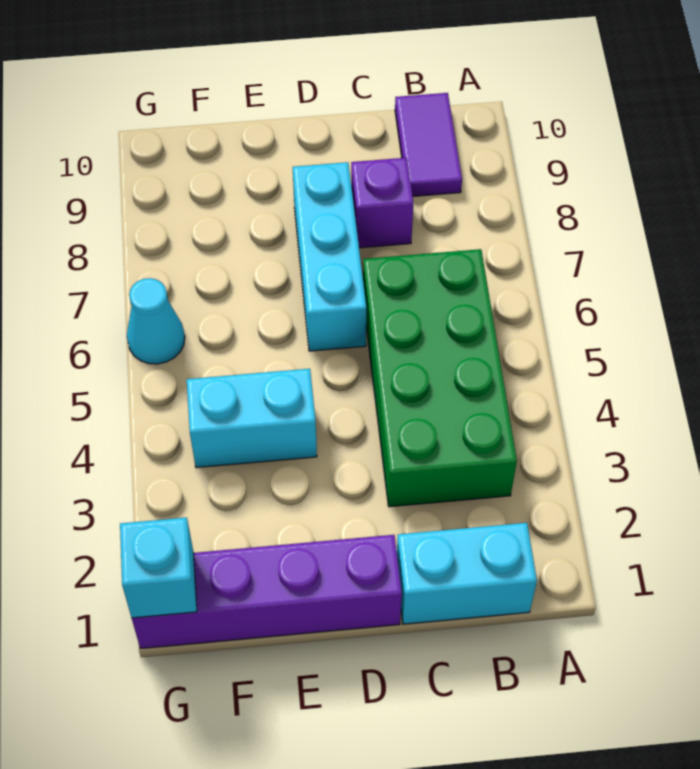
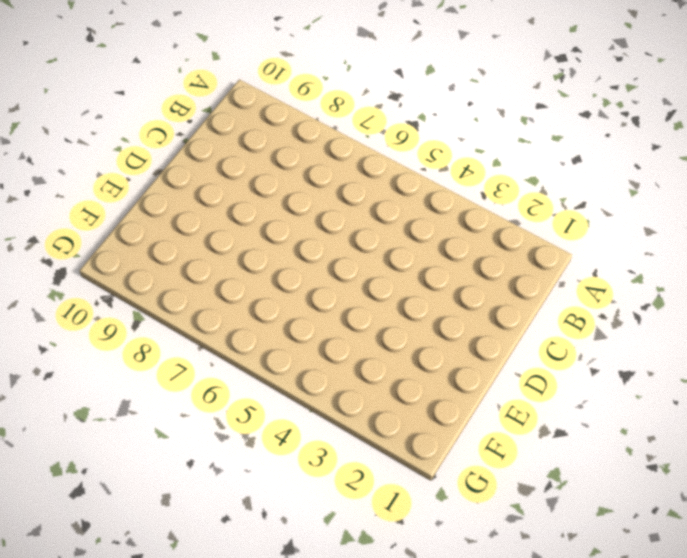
none -> cyan 1x2 brick [397,523,537,624]
none -> green 2x4 brick [363,249,517,507]

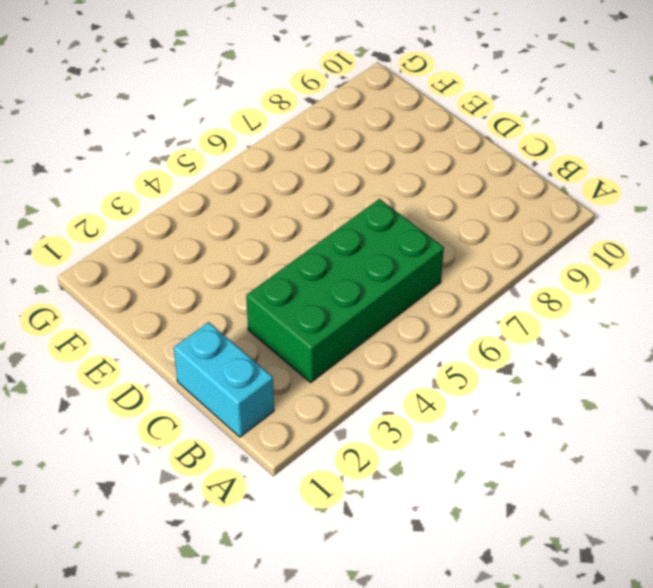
none -> purple 1x2 tile [395,93,462,196]
none -> purple 1x1 brick [351,158,413,248]

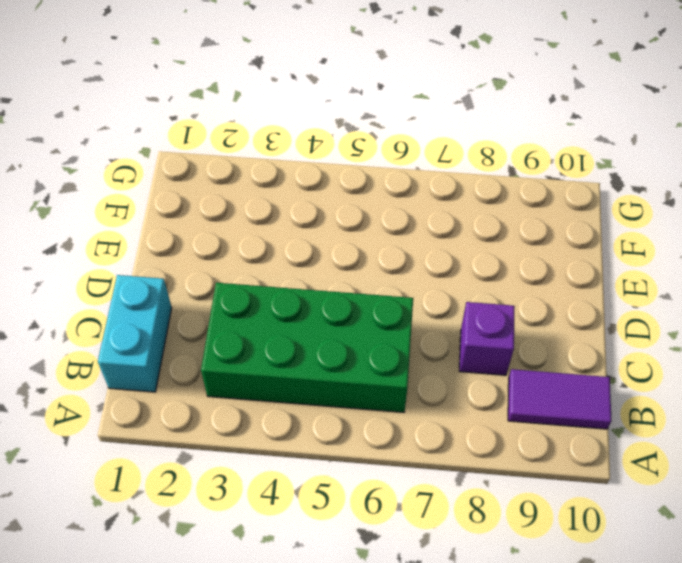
none -> purple 1x4 brick [132,535,402,649]
none -> cyan 1x3 brick [293,162,366,351]

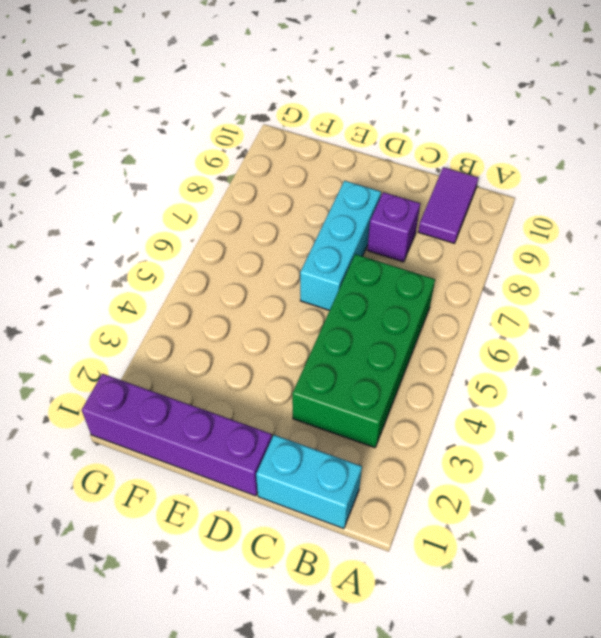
none -> cyan 1x2 brick [187,369,317,468]
none -> cyan 1x1 cone [127,278,185,364]

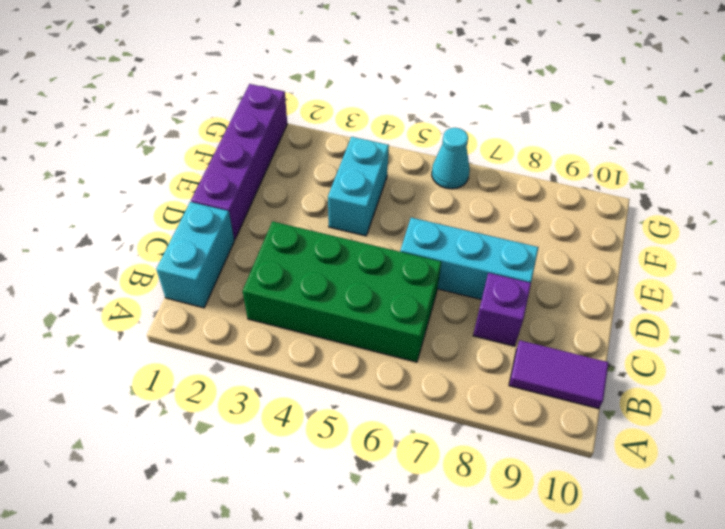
none -> cyan 1x1 brick [120,517,197,618]

